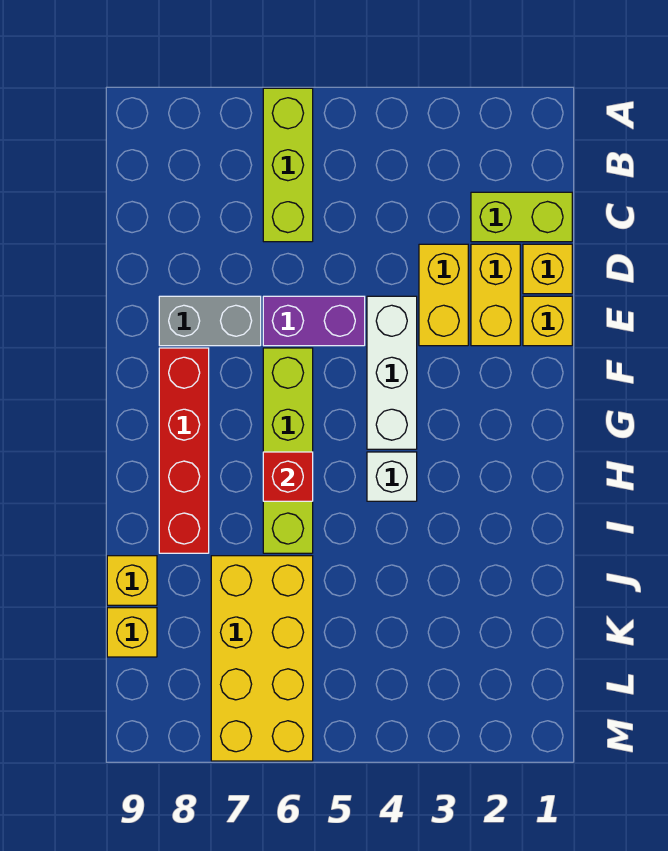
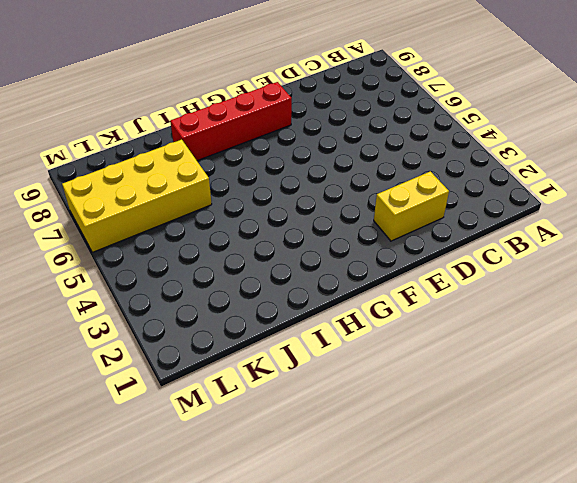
none -> lime 1x3 brick [263,88,313,242]
none -> lime 1x2 brick [471,192,572,242]
none -> yellow 1x1 brick [523,244,572,294]

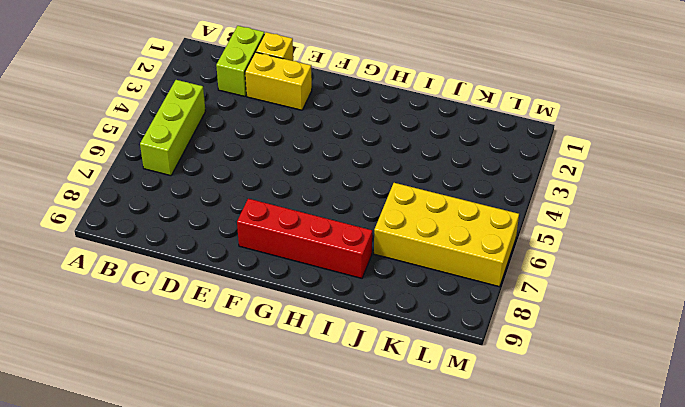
lime 1x3 brick [140,80,206,176] -> lime 1x3 brick turned to [263,88,313,242]
none -> yellow 1x2 brick [419,244,468,346]
none -> yellow 1x1 brick [523,296,572,346]
none -> white 1x3 brick [367,296,417,449]

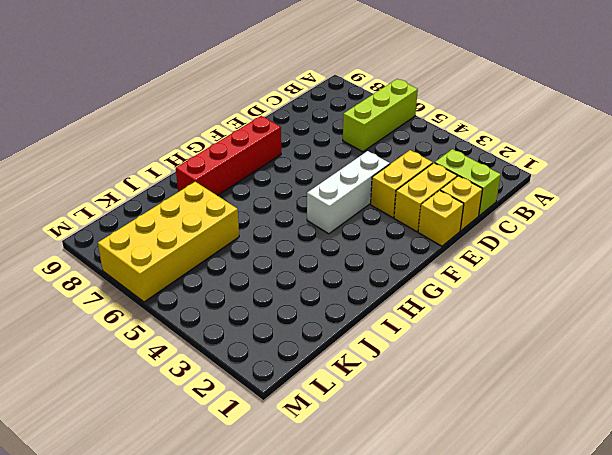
none -> purple 1x2 brick [263,296,365,346]
none -> grey 1x2 brick [159,296,261,346]
none -> lime 1x4 brick [263,348,313,553]

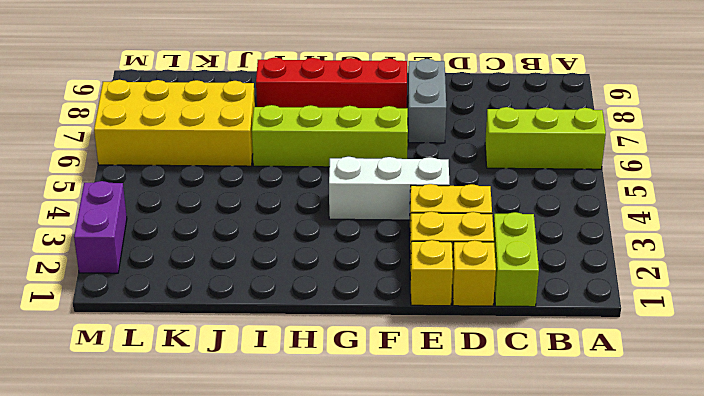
purple 1x2 brick [74,181,127,273] -> purple 1x2 brick moved to [263,296,365,346]
none -> white 1x1 brick [367,452,417,501]
none -> yellow 1x1 brick [107,556,157,605]
none -> yellow 1x1 brick [107,608,157,657]

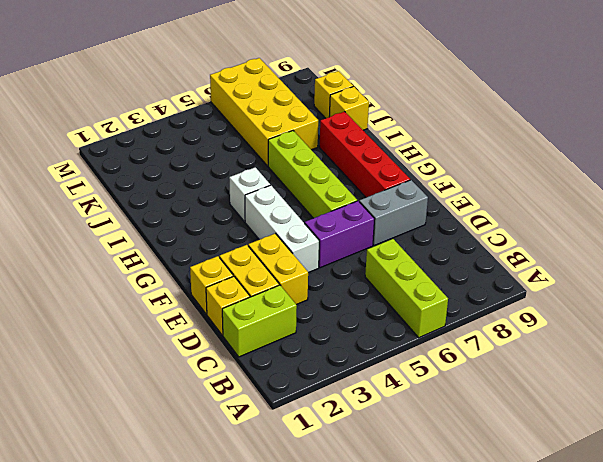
none -> red 1x1 brick [263,452,313,501]

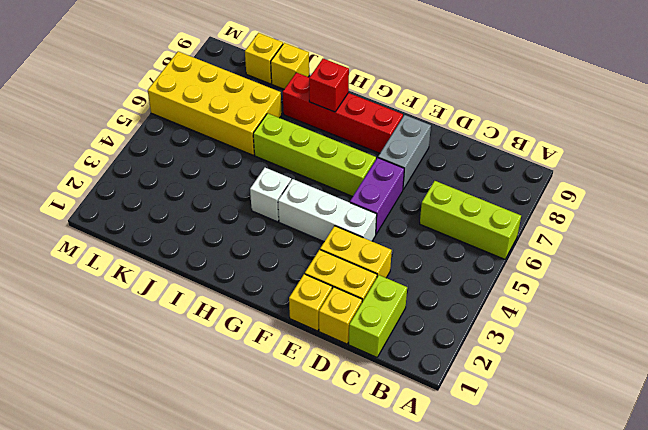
red 1x1 brick [309,59,349,112] -> red 1x1 brick moved to [263,452,313,501]

